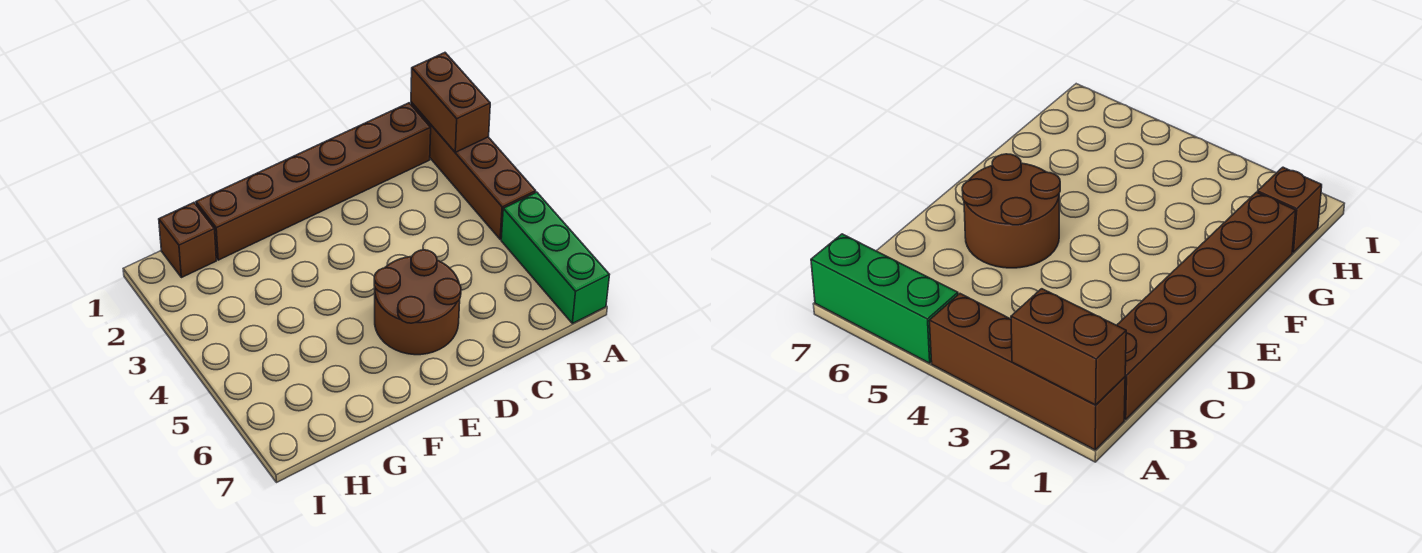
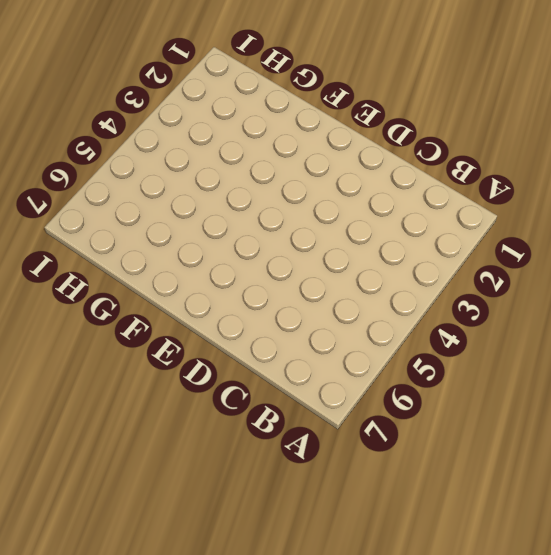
none -> brown 1x4 brick [411,102,536,239]
none -> green 1x3 brick [501,192,609,323]

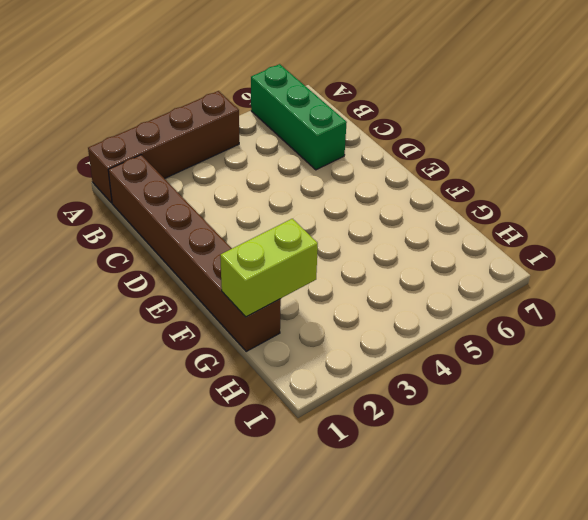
green 1x3 brick [251,64,347,170] -> green 1x3 brick turned to [501,192,609,323]
lime 1x2 brick [220,219,318,317] -> none
none -> brown 2x2 round brick [374,250,461,355]
none -> brown 1x1 brick [159,203,216,278]

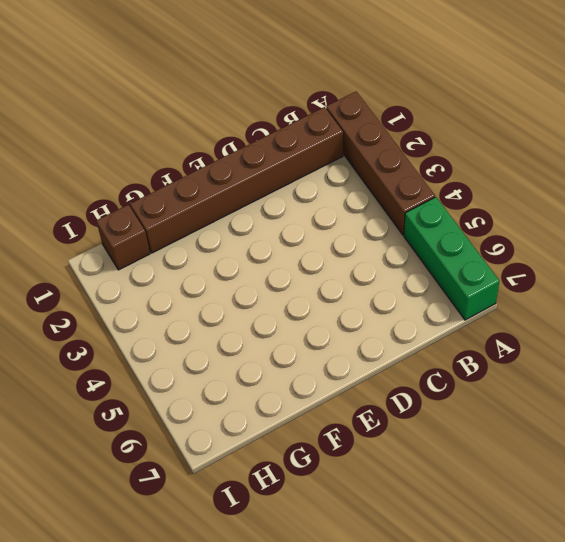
none -> brown 2x2 round brick [374,250,461,355]
none -> brown 1x2 brick [411,53,490,152]

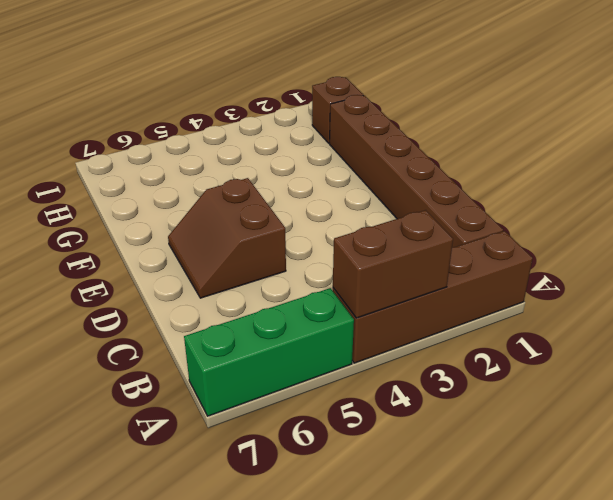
brown 1x2 brick [333,210,453,318] -> brown 1x2 brick moved to [411,53,490,152]
brown 2x2 slope [168,178,286,298] -> brown 2x2 round brick [374,250,461,355]

